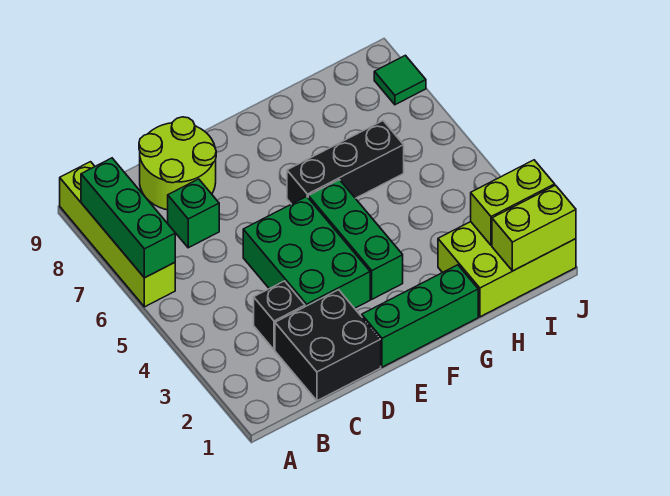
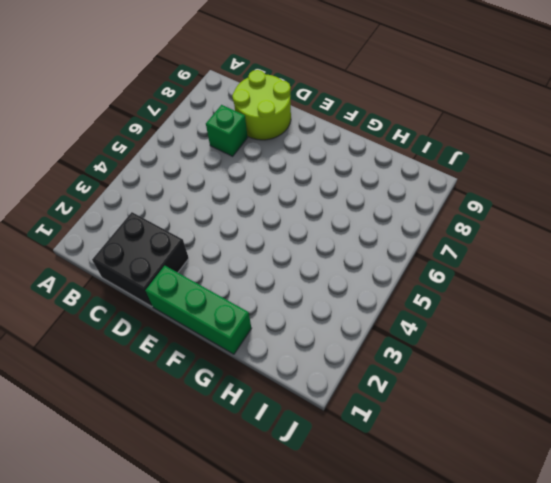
none -> lime 1x4 brick [60,162,175,307]
none -> black 1x1 brick [254,281,305,350]
none -> green 2x3 brick [243,196,370,308]

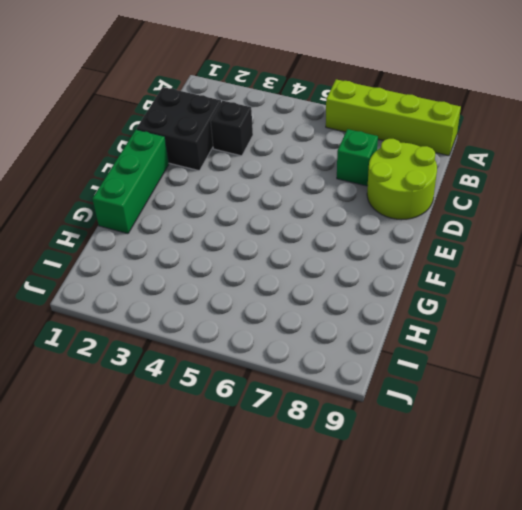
none -> green 2x3 brick [243,196,370,308]
none -> green 1x3 brick [308,180,403,299]
none -> black 1x3 brick [287,121,404,204]

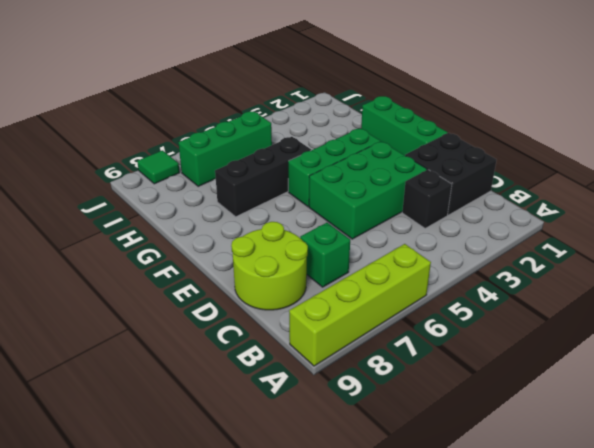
black 1x3 brick [215,137,311,217] -> black 1x3 brick turned to [287,121,404,204]
green 1x3 brick [178,111,272,186] -> green 1x3 brick moved to [81,158,175,278]
none -> lime 2x3 brick [438,222,576,317]
none -> lime 1x2 brick [492,185,576,271]
none -> lime 1x2 brick [471,160,555,245]

